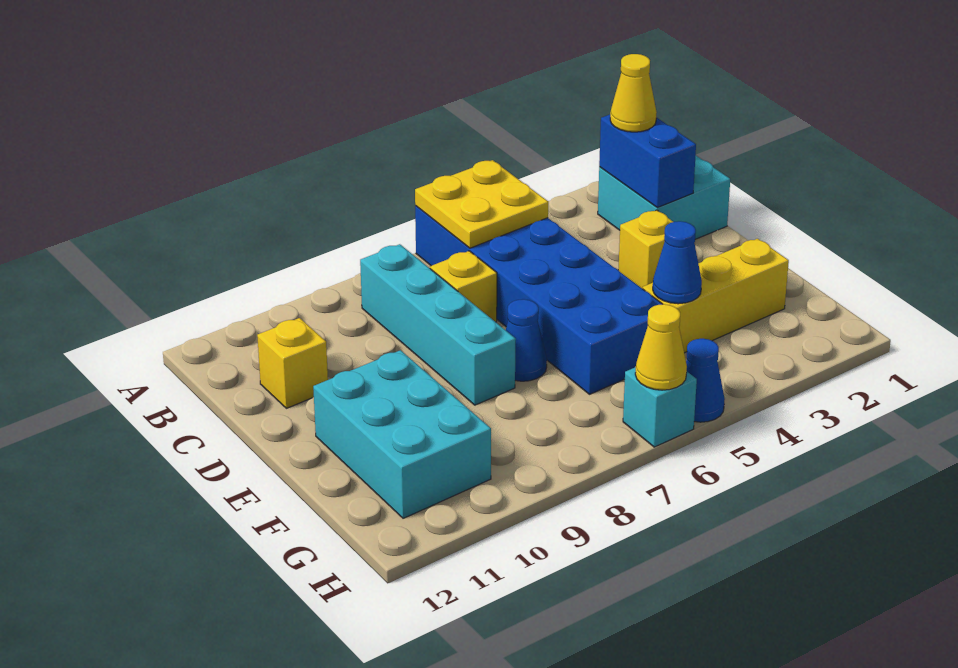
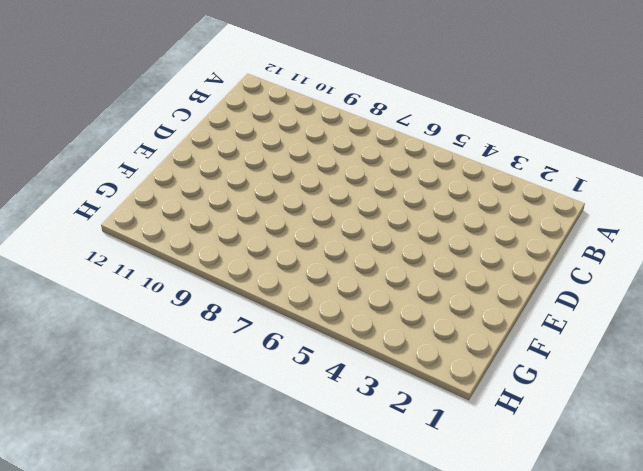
none -> blue 2x6 brick [415,206,662,394]
none -> cyan 2x2 brick [598,156,730,239]
none -> cyan 1x4 brick [360,244,516,405]

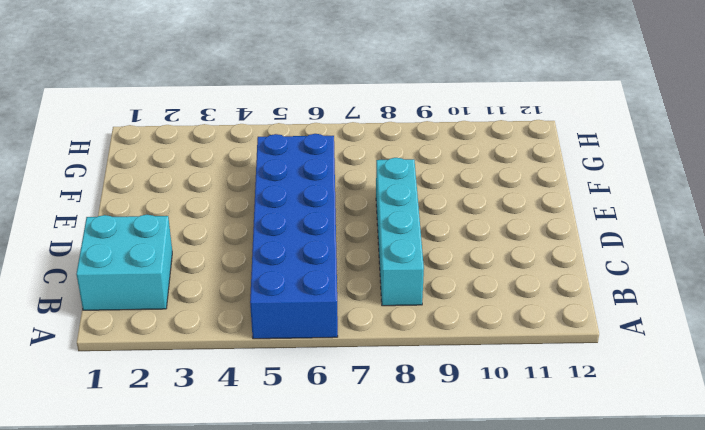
none -> yellow 1x1 brick [430,251,497,322]
none -> yellow 1x1 brick [257,318,328,408]
none -> yellow 1x1 brick [618,210,673,289]

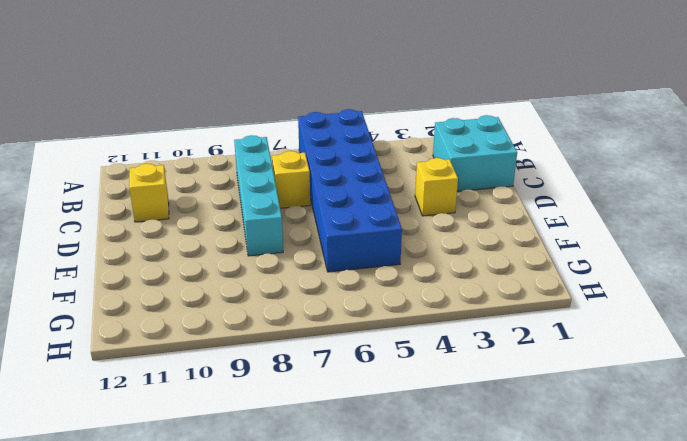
none -> blue 1x1 cone [506,299,547,381]
none -> cyan 2x3 brick [313,350,491,518]
none -> yellow 1x3 brick [643,239,789,353]

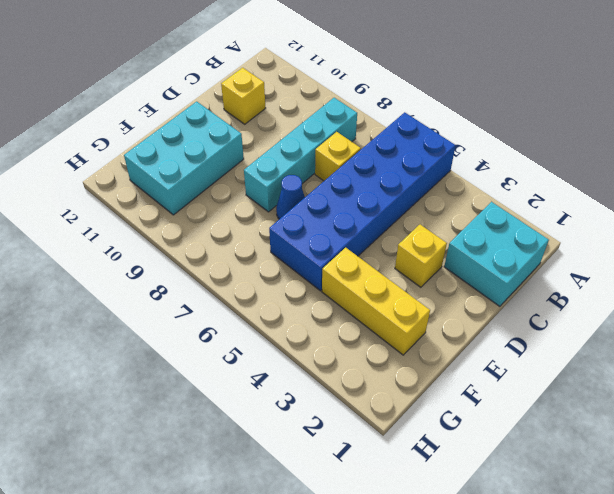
none -> blue 1x1 cone [686,339,725,422]
none -> cyan 1x1 brick [623,367,697,447]
none -> yellow 2x2 plate [415,160,548,248]

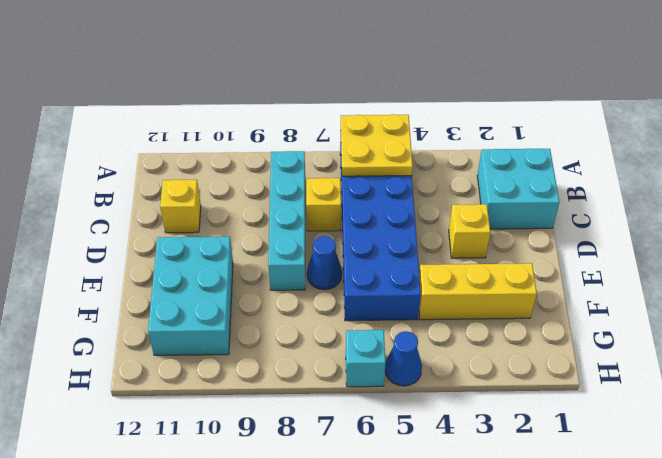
none -> blue 1x2 brick [599,115,696,208]
none -> blue 1x1 cone [653,221,702,304]
none -> yellow 1x1 cone [635,304,687,390]

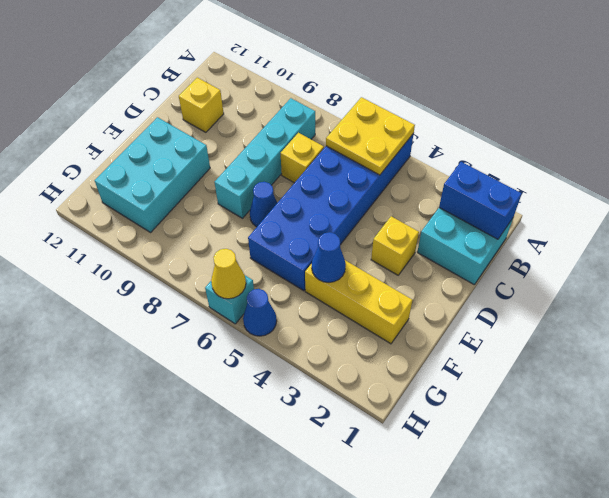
blue 1x2 brick [439,162,522,239] -> blue 1x2 brick turned to [599,115,696,208]
none -> yellow 1x1 cone [610,54,657,132]

